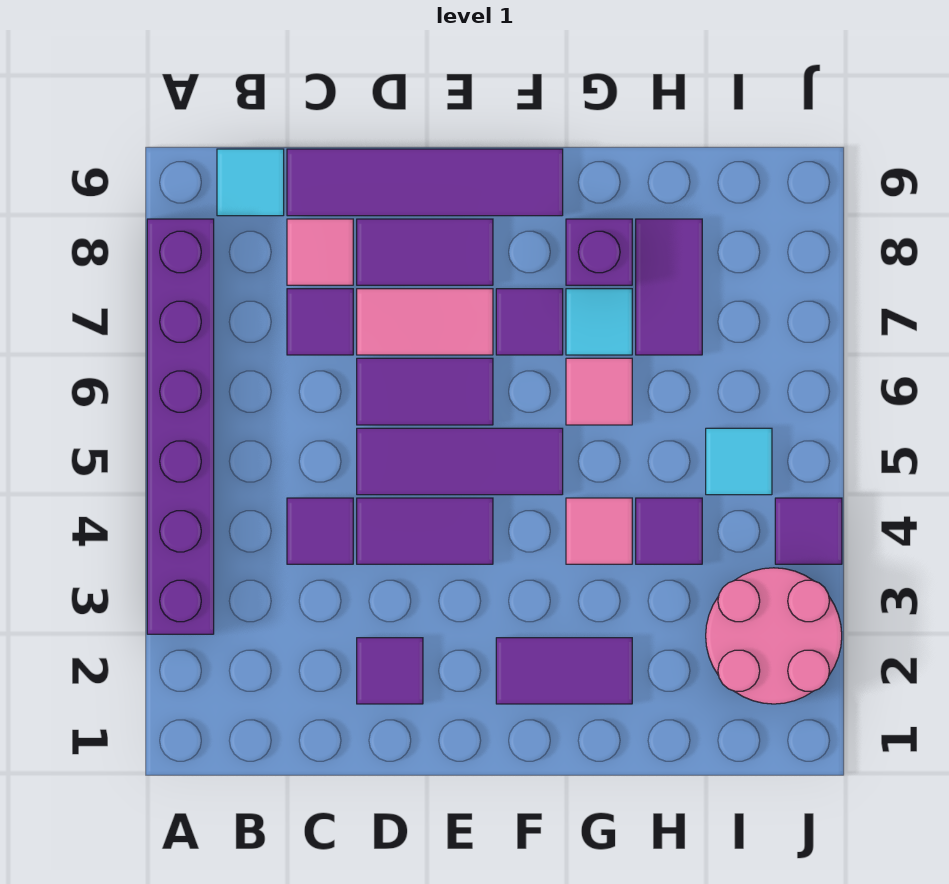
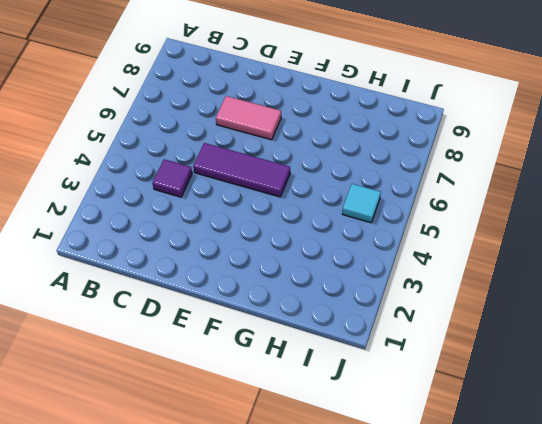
none -> purple 1x6 brick [147,219,214,634]
none -> cyan 1x1 tile [217,149,284,216]
none -> purple 1x1 tile [287,289,353,355]

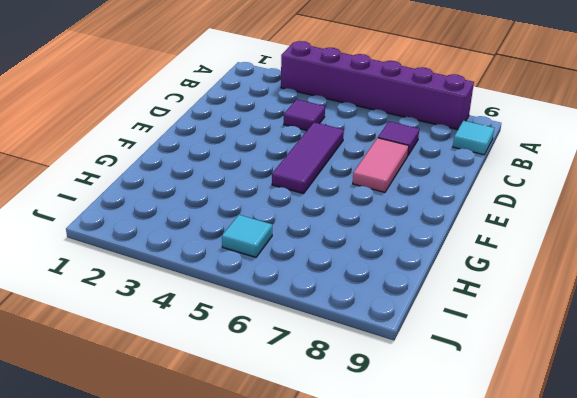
none -> pink 1x1 tile [287,219,353,285]
none -> purple 1x4 tile [287,149,563,216]
none -> purple 1x1 tile [357,638,423,704]

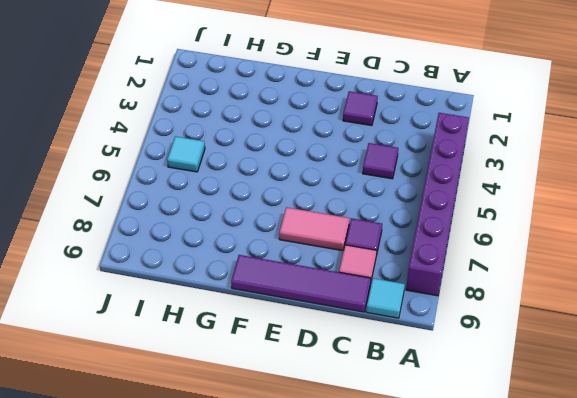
none -> purple 1x2 tile [357,498,493,564]
none -> purple 1x3 tile [357,428,563,495]
none -> purple 1x2 tile [357,358,493,425]

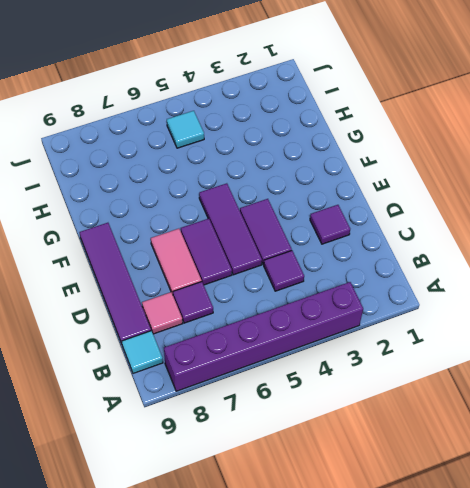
none -> purple 1x2 tile [357,219,493,285]
none -> purple 1x2 tile [496,638,632,704]
none -> purple 1x1 tile [496,289,563,355]

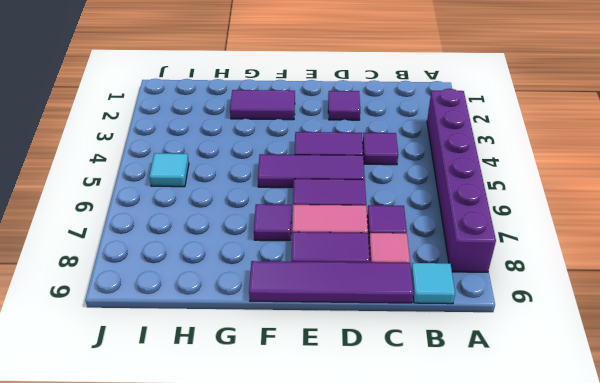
none -> pink 1x1 tile [566,498,632,564]
none -> pink 1x1 tile [566,358,632,425]
none -> cyan 1x1 tile [566,289,632,355]

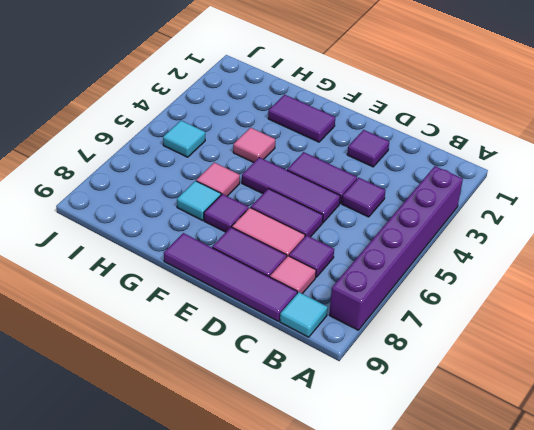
none -> purple 1x1 brick [566,219,632,285]
none -> purple 1x1 tile [636,498,702,564]
none -> purple 1x2 tile [636,219,702,355]

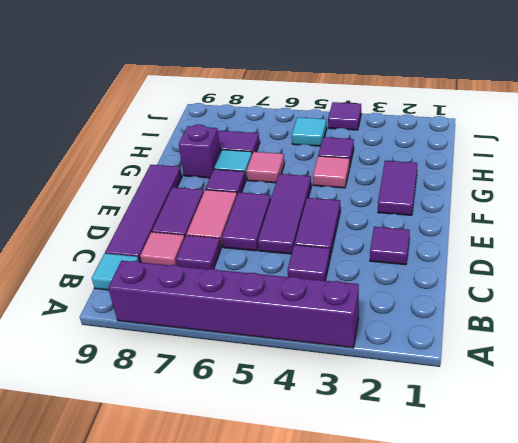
none -> pink 2x2 round brick [706,568,842,704]

